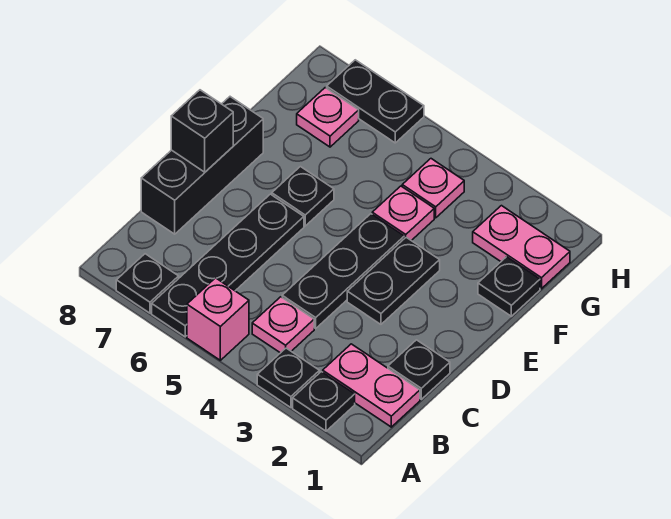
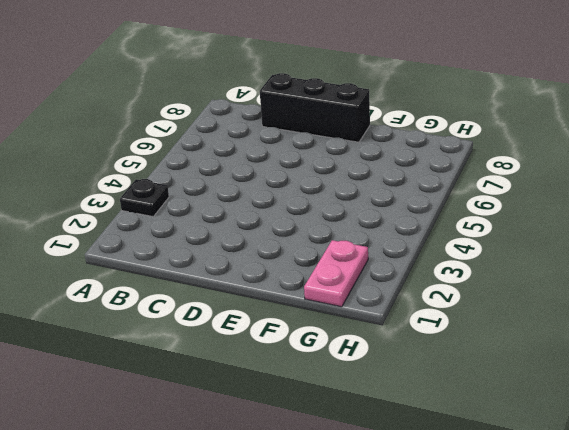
none -> black 1x1 plate [293,372,355,431]
none -> pink 1x1 brick [187,278,249,360]
none -> black 1x4 plate [152,194,304,337]

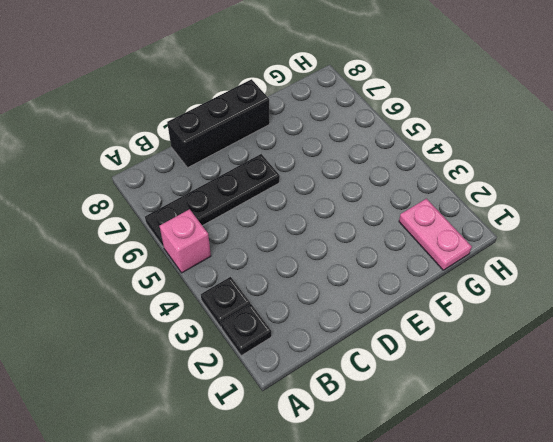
none -> black 1x1 plate [116,254,179,313]
none -> pink 1x2 plate [323,344,420,427]
none -> pink 1x1 plate [252,297,314,353]

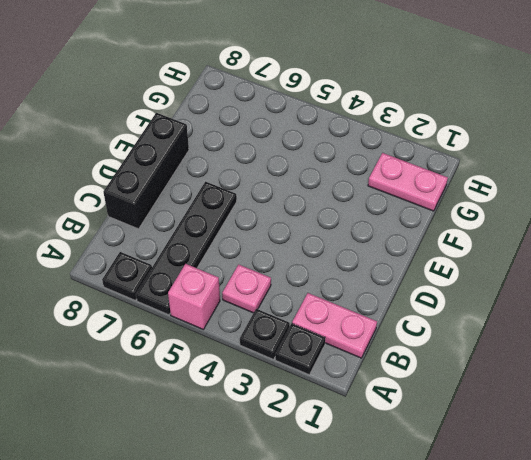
none -> black 1x1 plate [388,340,450,399]
none -> black 1x3 plate [282,214,404,328]
none -> black 1x2 plate [347,237,440,324]

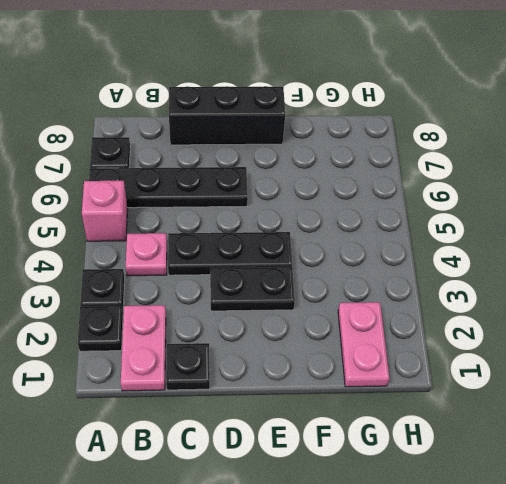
none -> black 1x1 plate [272,167,334,226]
none -> black 1x1 plate [478,257,540,316]
none -> pink 1x1 plate [372,186,434,241]

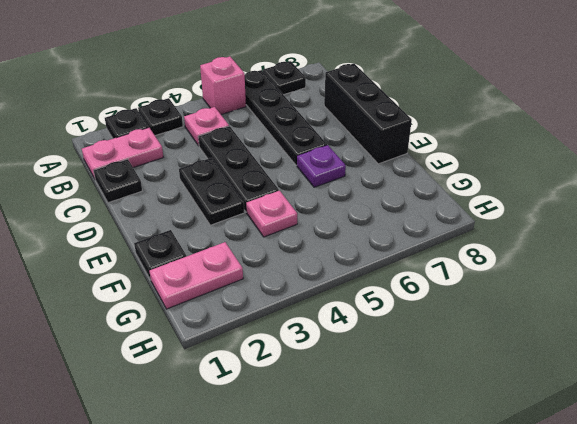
purple 1x1 plate [297,145,346,187] -> black 1x1 plate [272,167,334,226]
none -> pink 1x1 plate [402,159,464,218]
none -> pink 1x1 plate [297,88,359,147]
none -> black 1x2 plate [327,60,424,143]

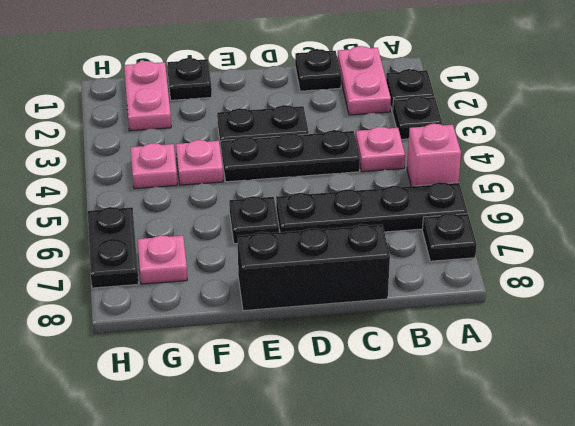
none -> black 1x1 brick [171,90,233,172]

